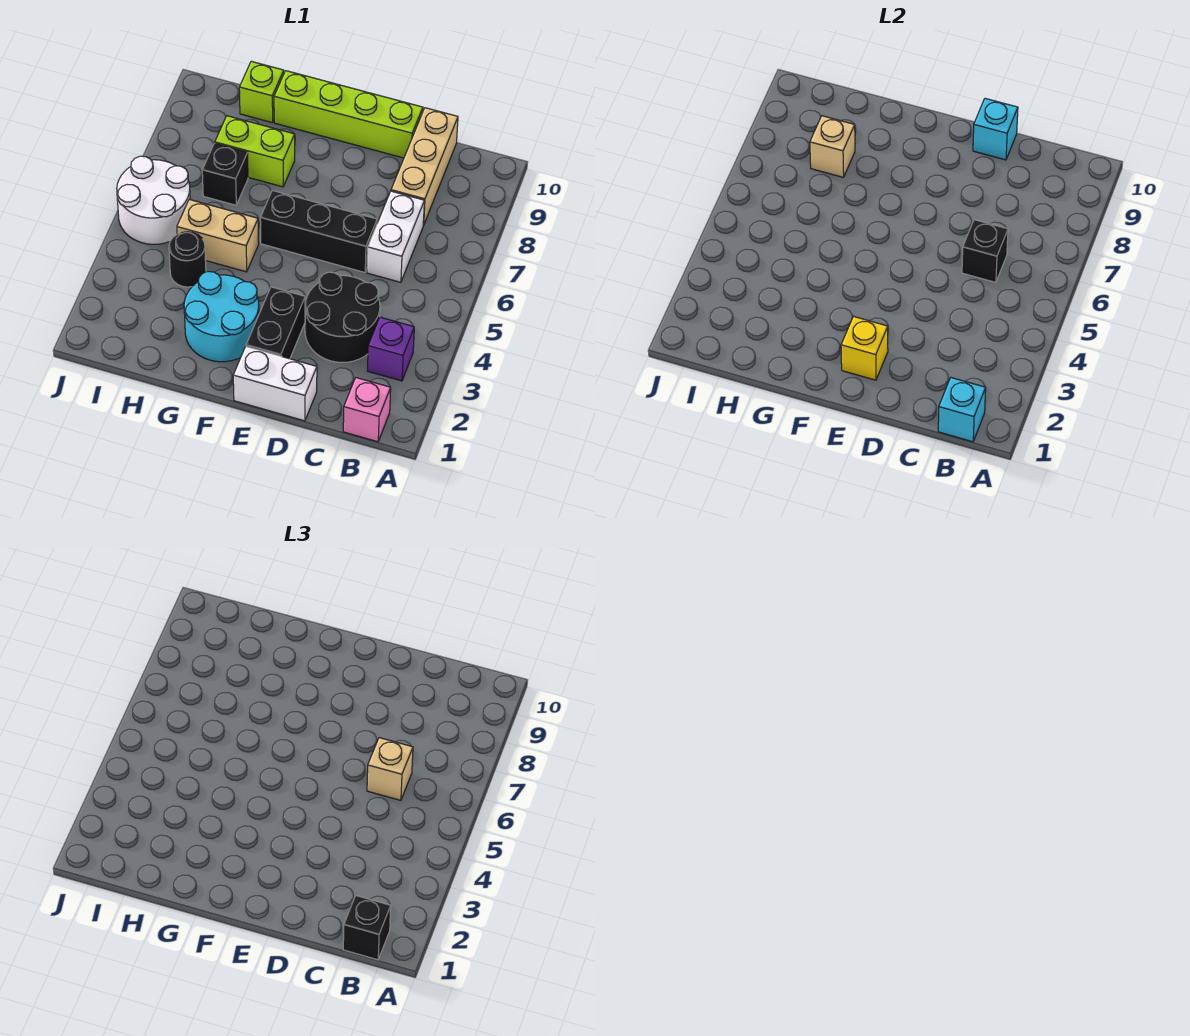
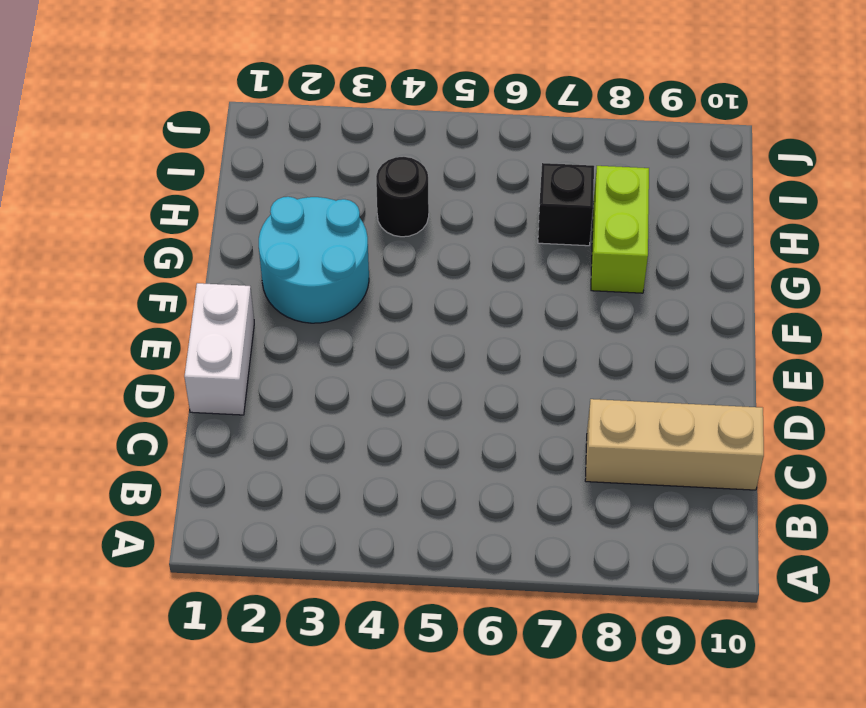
none -> pink 1x1 brick [343,378,391,442]
none -> purple 1x1 brick [368,317,414,381]
none -> black 2x2 round brick [305,272,380,362]

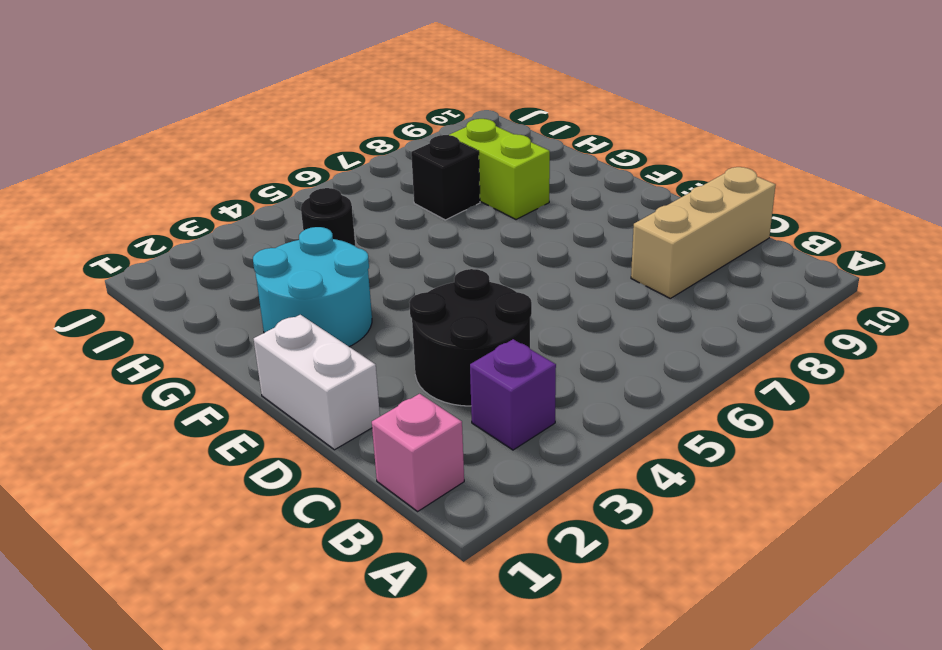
none -> white 1x2 brick [367,191,424,282]
none -> black 1x3 brick [260,190,377,272]
none -> lime 1x4 brick [274,71,423,158]

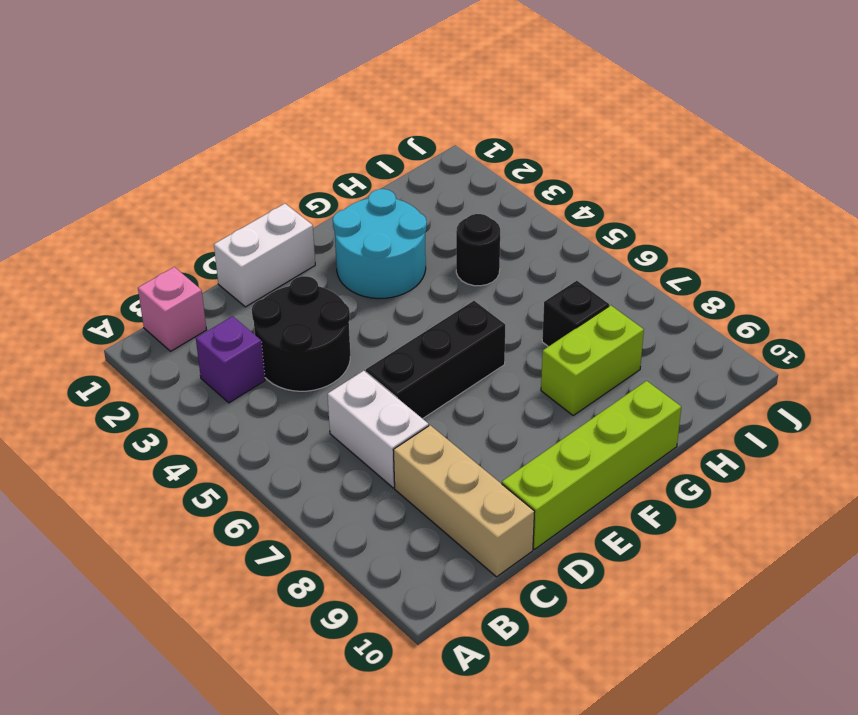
none -> black 1x2 brick [246,287,305,359]
none -> tan 1x2 brick [177,199,259,272]
none -> lime 1x1 brick [239,61,284,123]

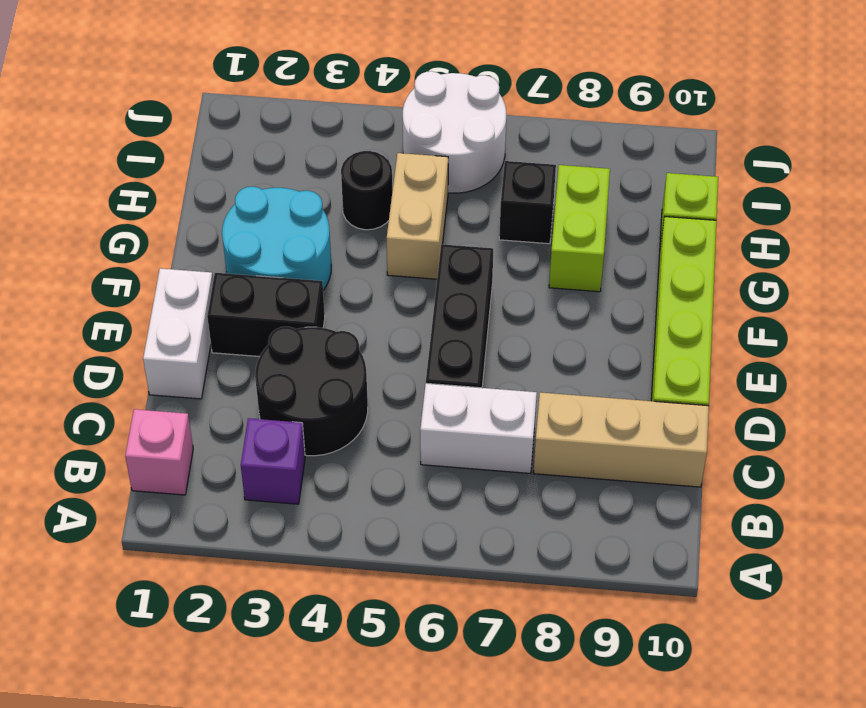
none -> cyan 1x1 brick [938,378,986,442]
none -> black 1x1 brick [962,220,1008,282]
none -> cyan 1x1 brick [973,98,1018,160]

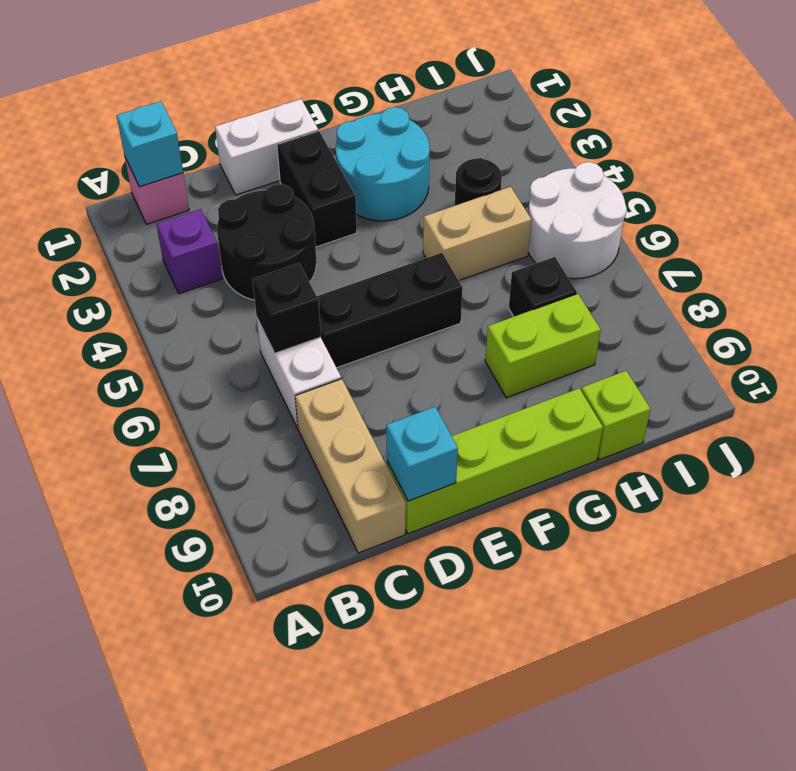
none -> yellow 1x1 brick [841,316,888,380]
none -> tan 1x1 brick [810,116,855,177]
none -> black 1x1 brick [343,896,391,960]

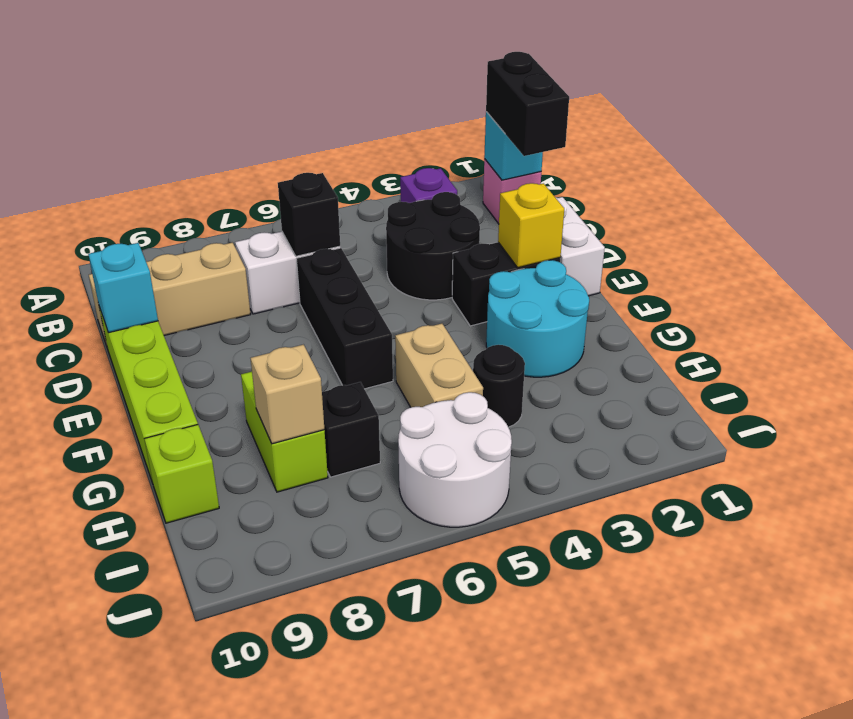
black 1x2 brick [486,52,569,156] -> black 1x1 brick [343,896,391,960]
none -> tan 1x1 brick [367,738,413,800]

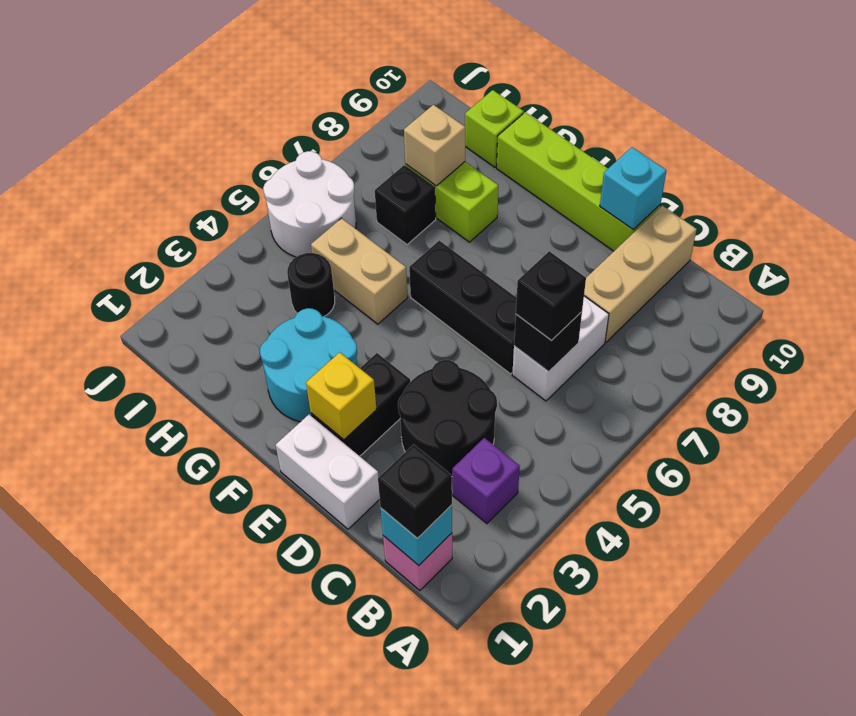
black 1x1 brick [516,251,586,341] -> tan 1x1 brick [367,738,413,800]

